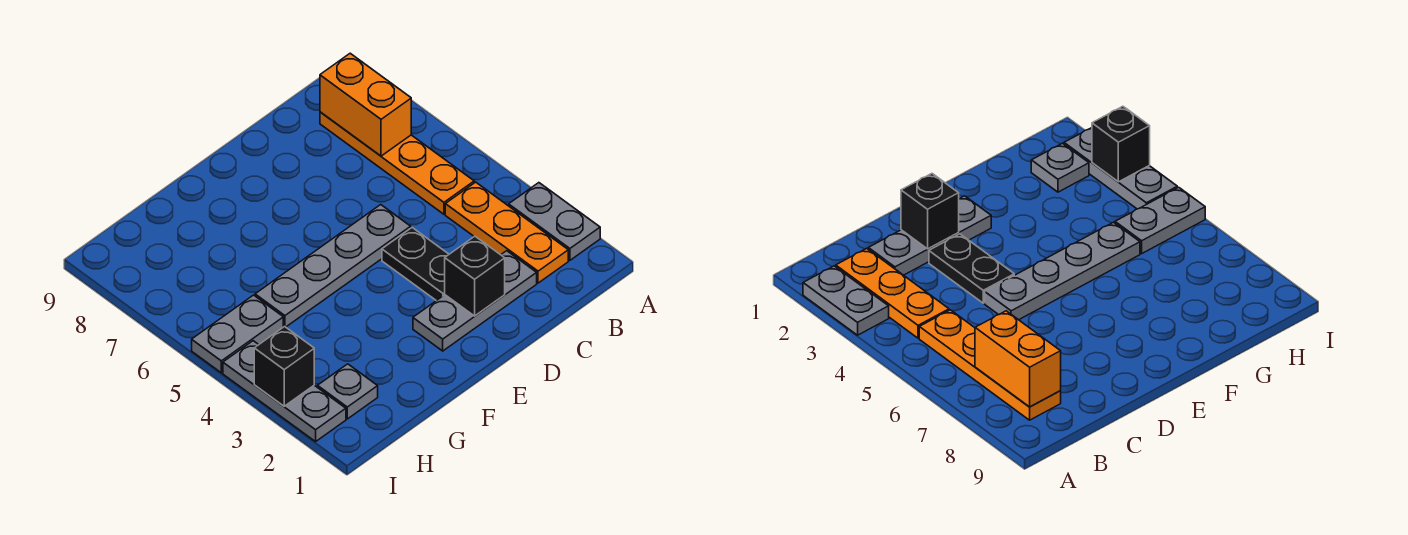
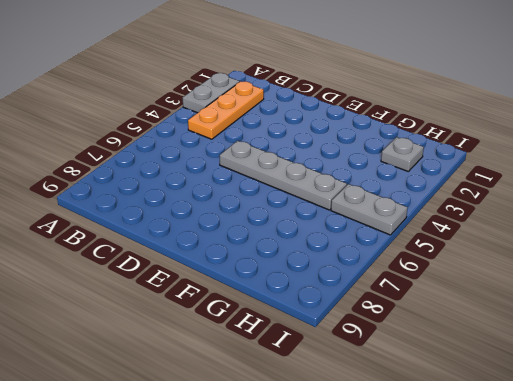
none -> orange 1x4 plate [320,112,474,214]
none -> grey 1x3 plate [413,251,537,351]
none -> black 1x2 plate [382,228,449,301]

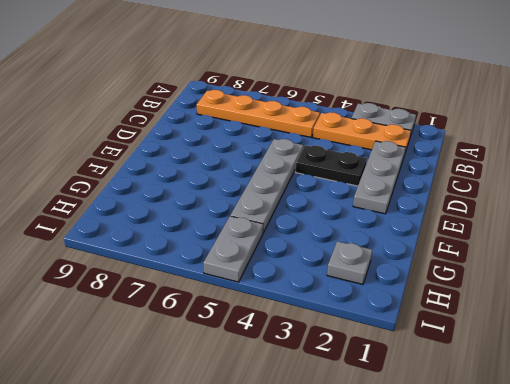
none -> grey 1x3 plate [223,341,346,442]
none -> orange 1x2 brick [320,53,411,156]
none -> black 1x1 brick [445,236,505,316]

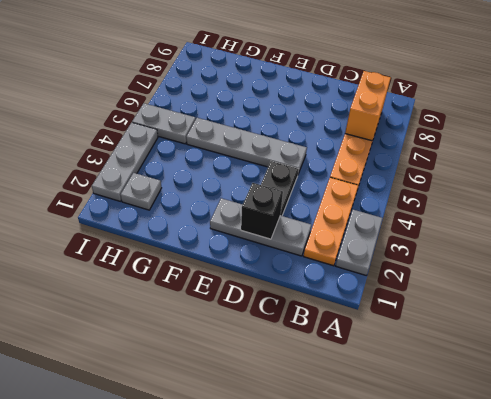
none -> black 1x1 brick [254,327,314,406]

